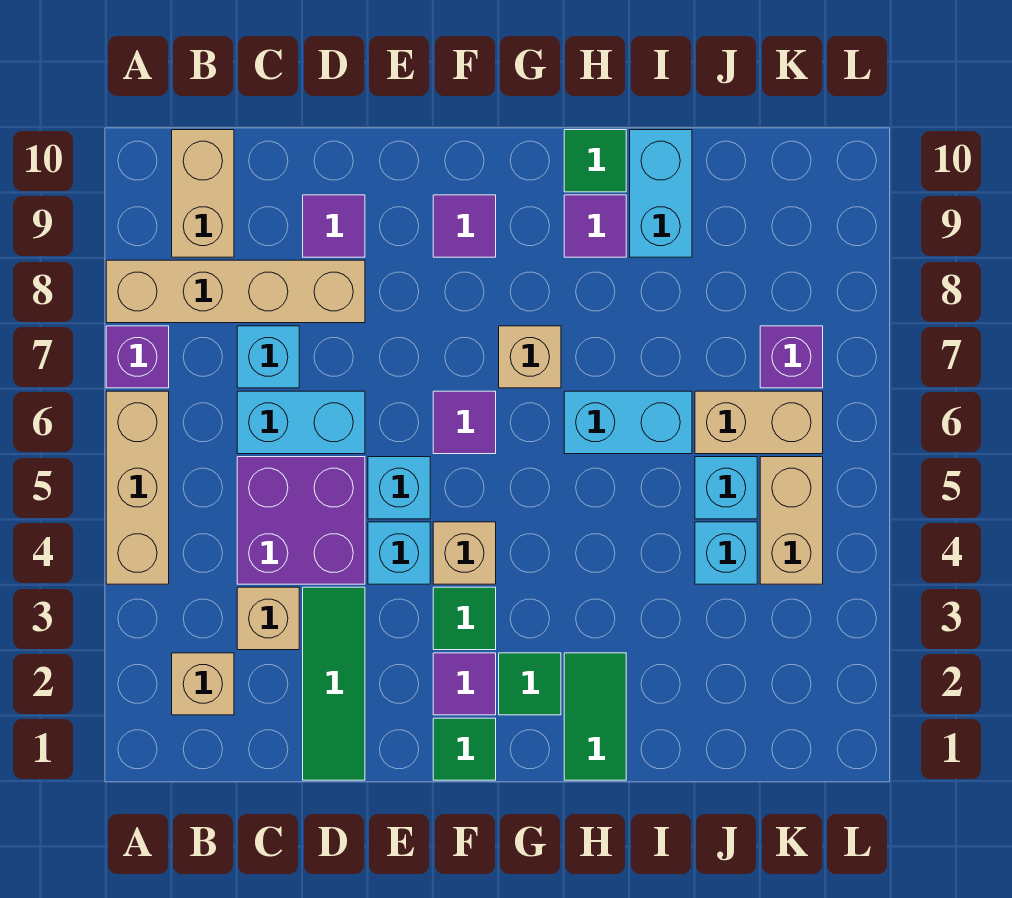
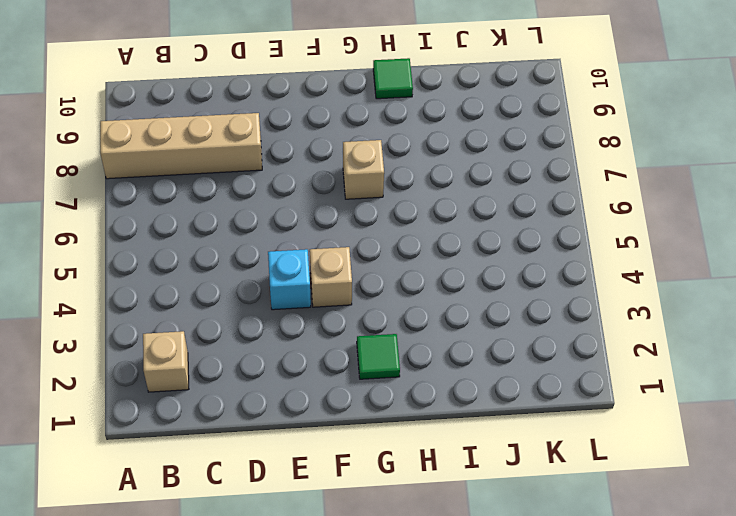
none -> tan 1x3 brick [106,391,169,584]
none -> purple 1x1 brick [106,326,169,388]
none -> tan 1x2 brick [172,130,234,257]
none -> tan 1x1 brick [237,587,299,650]

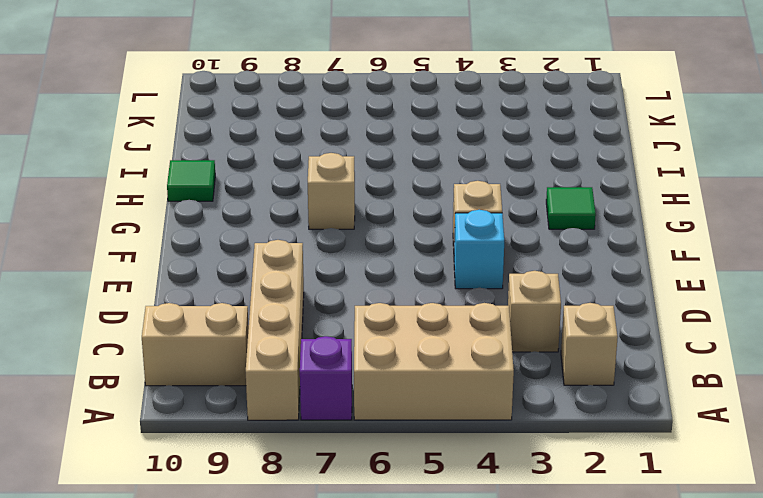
tan 2x3 brick [354,303,514,420] -> tan 1x3 brick [106,391,169,584]
none -> purple 2x2 brick [237,457,365,584]
none -> cyan 1x2 brick [237,391,365,454]
none -> cyan 1x1 brick [237,326,299,388]
none -> green 1x3 tile [303,587,365,780]

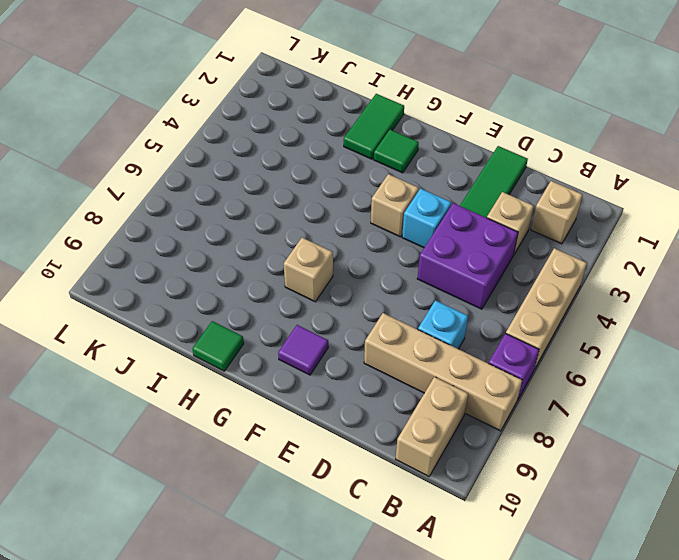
none -> cyan 1x2 brick [237,391,365,454]
none -> purple 1x1 tile [303,195,365,257]
none -> cyan 1x1 brick [368,457,430,519]
none -> green 1x1 tile [433,718,496,780]

